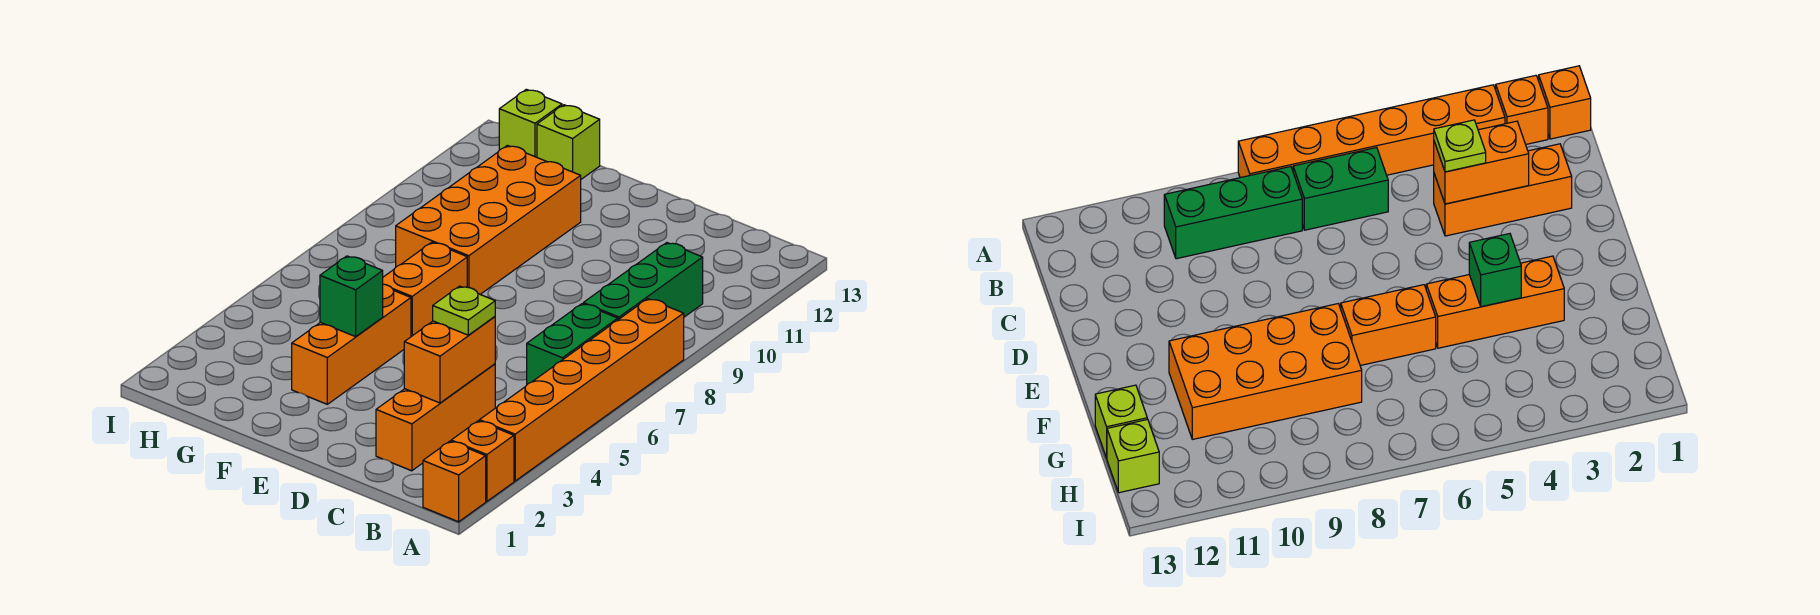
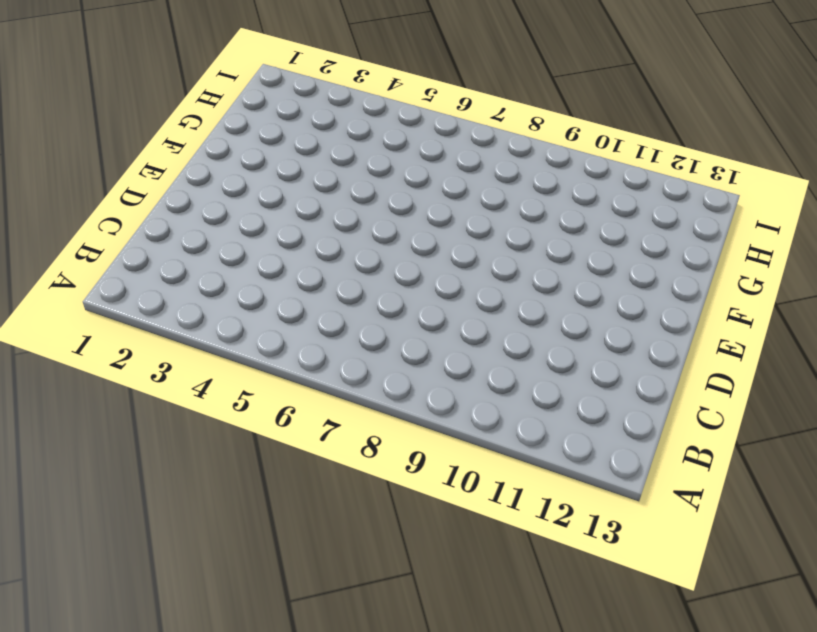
none -> orange 1x1 brick [423,441,486,522]
none -> orange 1x1 brick [451,421,514,501]
none -> orange 1x6 brick [479,299,684,481]

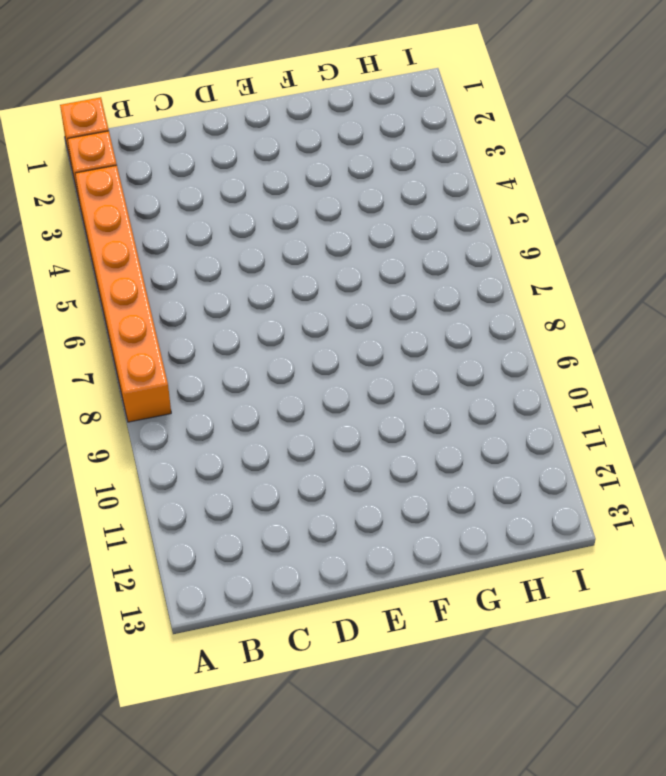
none -> green 1x2 brick [527,304,618,384]
none -> green 1x3 brick [583,243,703,320]
none -> orange 1x3 brick [376,364,495,471]

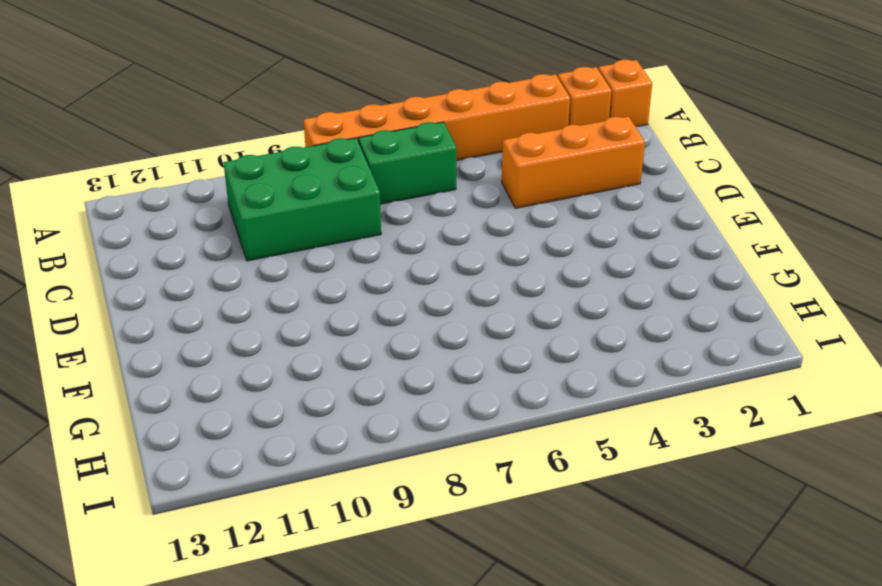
green 2x3 brick [223,138,381,261] -> green 1x3 brick [583,243,703,320]
none -> orange 1x3 brick [292,284,411,404]
none -> orange 1x2 brick [383,242,467,337]
none -> orange 2x4 brick [396,145,581,294]

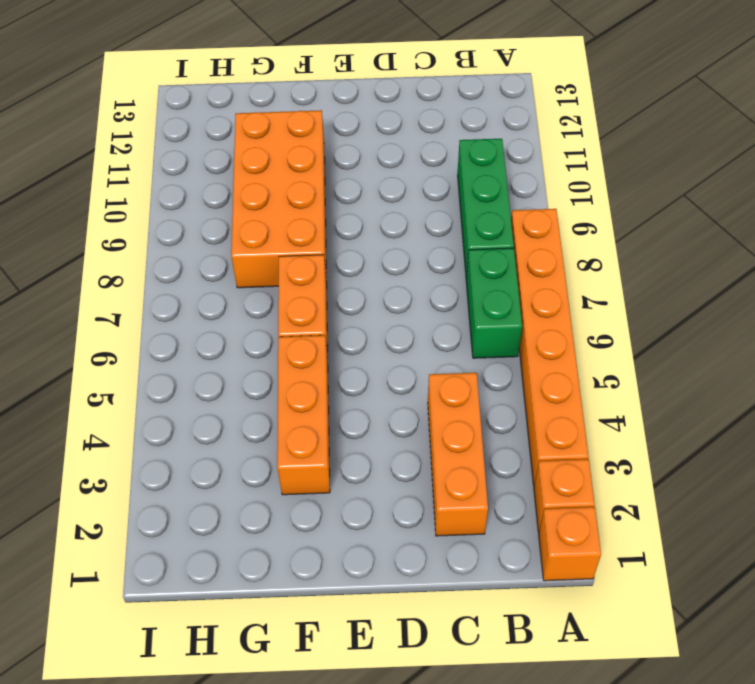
none -> lime 1x1 brick [537,105,600,179]
none -> lime 1x1 brick [499,89,562,157]
none -> orange 1x2 brick [404,317,495,403]

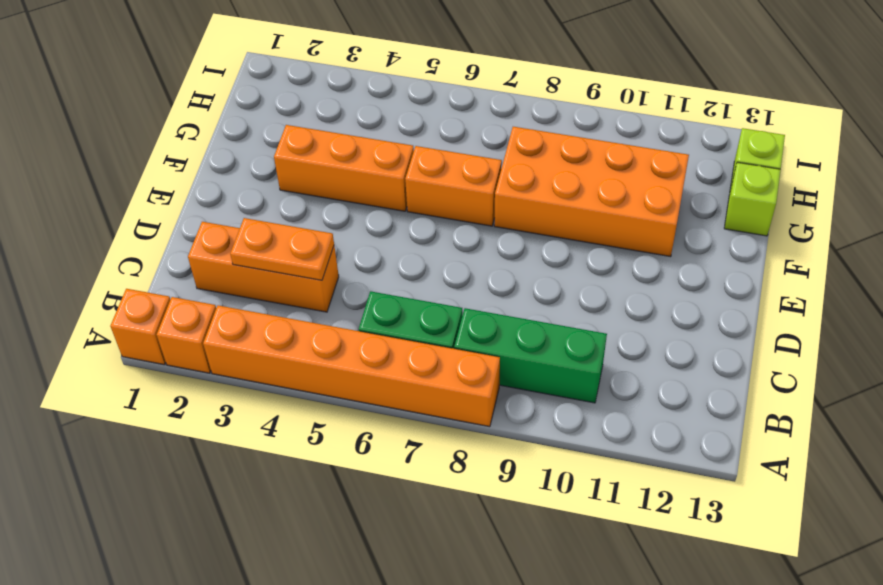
orange 1x2 plate [230,218,334,280] -> orange 1x2 brick [404,317,495,403]
none -> green 1x1 brick [320,256,383,337]
none -> lime 1x1 plate [433,286,495,335]

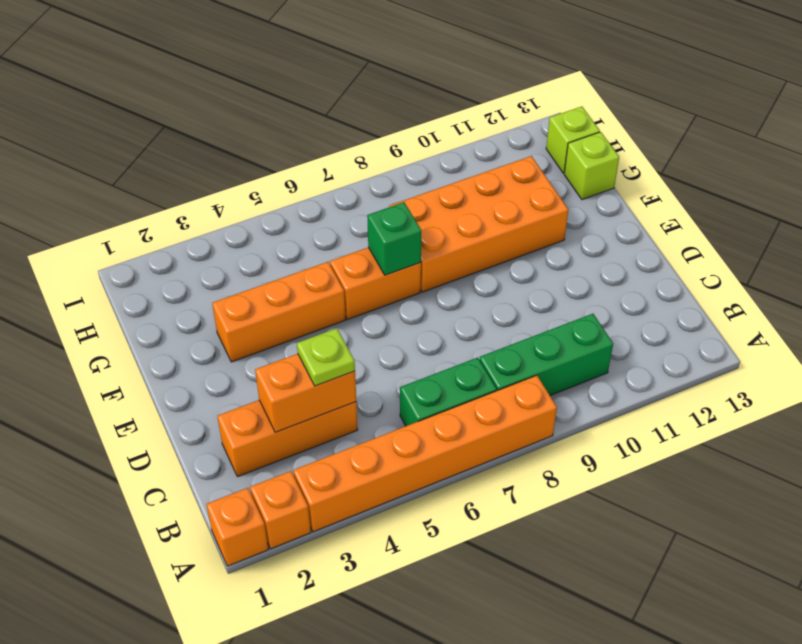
green 1x1 brick [367,202,421,275] -> green 1x1 brick moved to [320,256,383,337]

